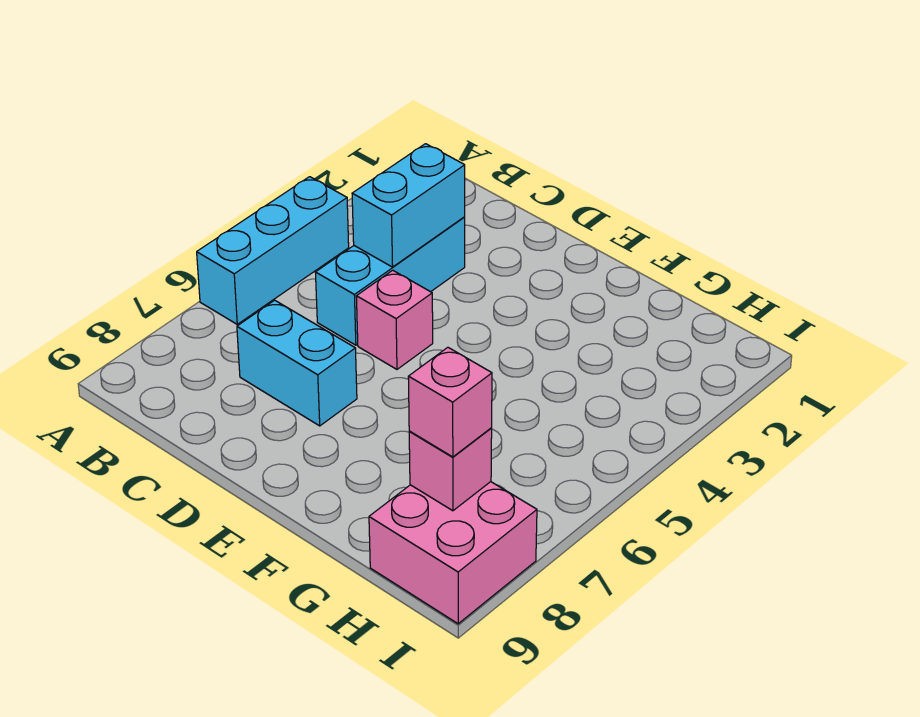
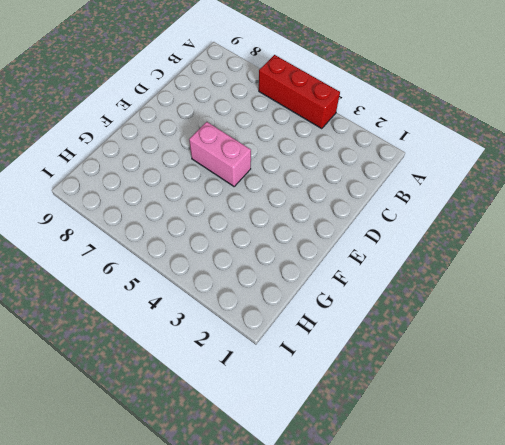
red 1x3 brick [259,55,340,129] -> cyan 1x3 brick [197,177,349,324]
pink 1x2 brick [189,122,251,186] -> none
none -> cyan 1x3 brick [315,217,465,345]
none -> cyan 1x2 brick [237,300,357,426]

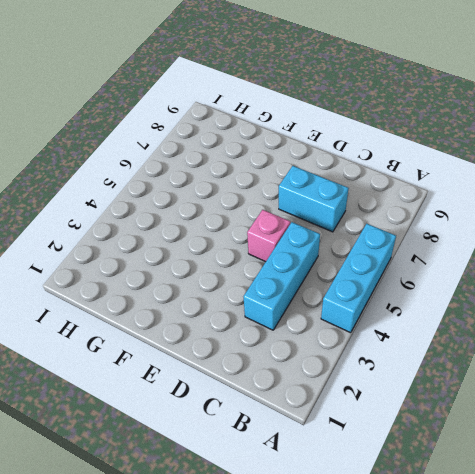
none -> pink 2x2 brick [369,482,537,624]
none -> cyan 1x2 brick [352,144,465,267]

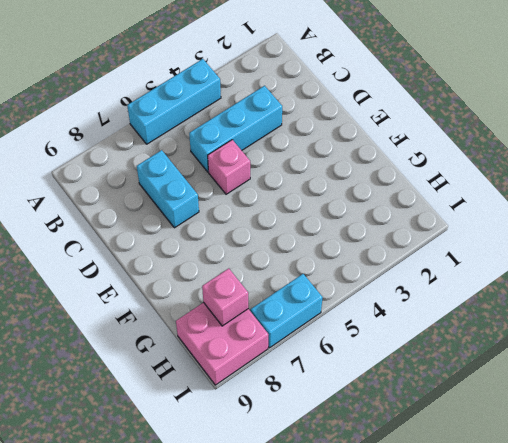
cyan 1x2 brick [251,274,323,348] -> cyan 1x2 brick moved to [352,144,465,267]
none -> pink 1x1 brick [408,347,492,457]

